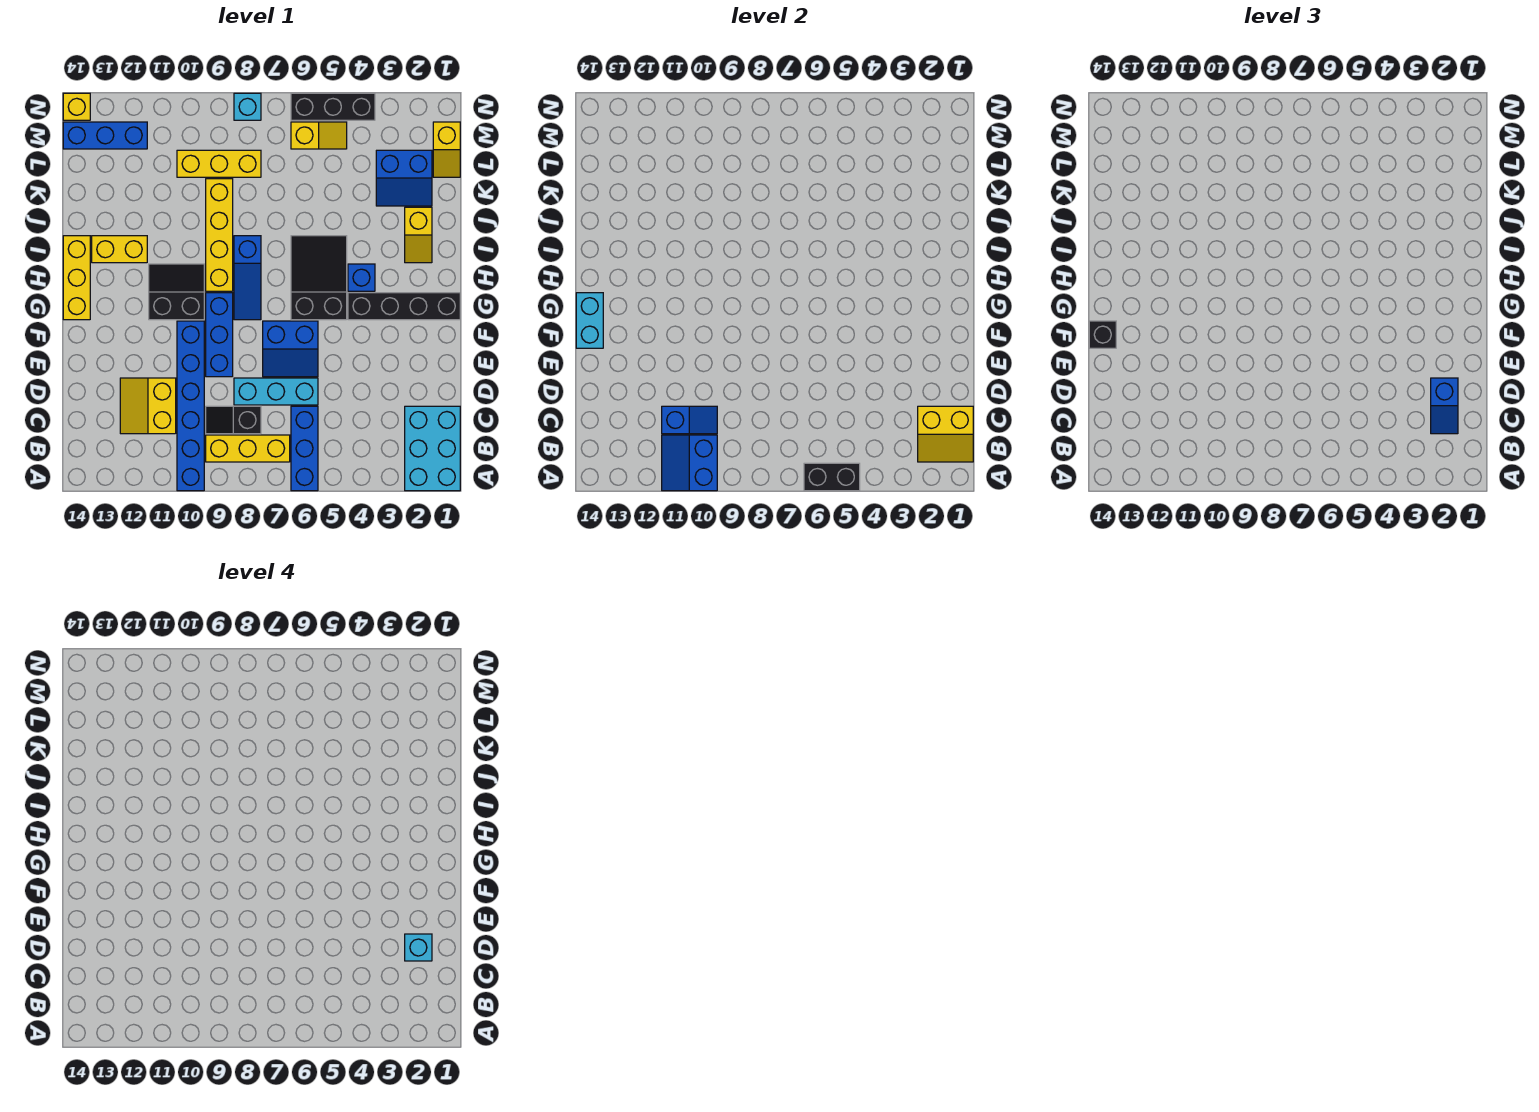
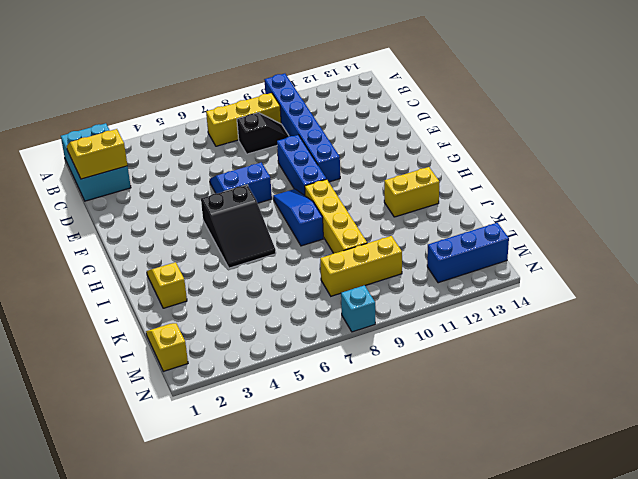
none -> blue 1x3 brick [291,406,318,491]
none -> yellow 2x2 slope [120,378,176,434]
none -> cyan 1x3 brick [234,378,318,405]
none -> black 1x4 brick [348,293,460,320]

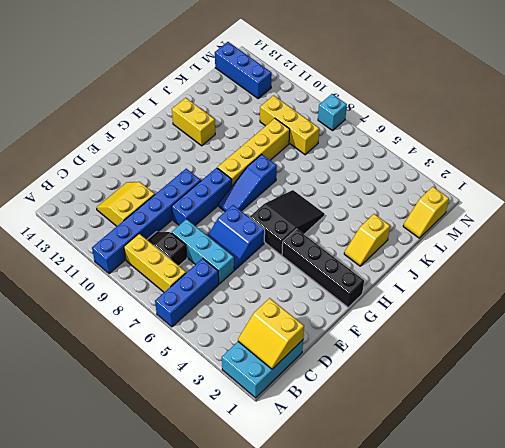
none -> black 2x2 slope [149,264,204,320]
none -> yellow 1x3 brick [63,236,90,320]
none -> blue 1x1 brick [348,264,375,291]
none -> blue 2x2 slope [376,150,432,206]

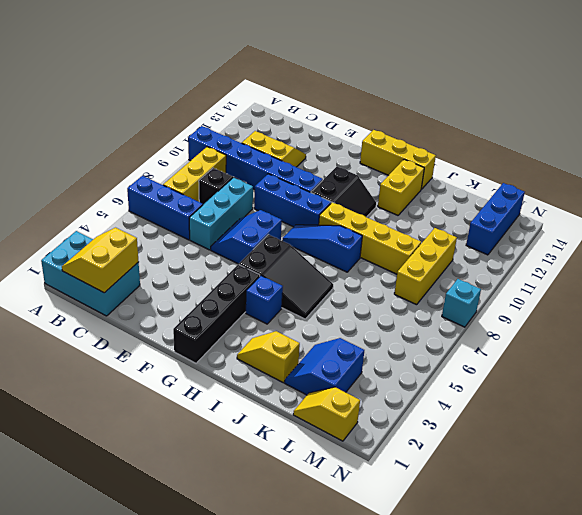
none -> yellow 1x2 slope [291,122,347,149]
none -> black 1x3 brick [291,93,375,120]
none -> yellow 1x1 brick [63,93,90,120]
none -> black 1x2 brick [804,463,860,491]

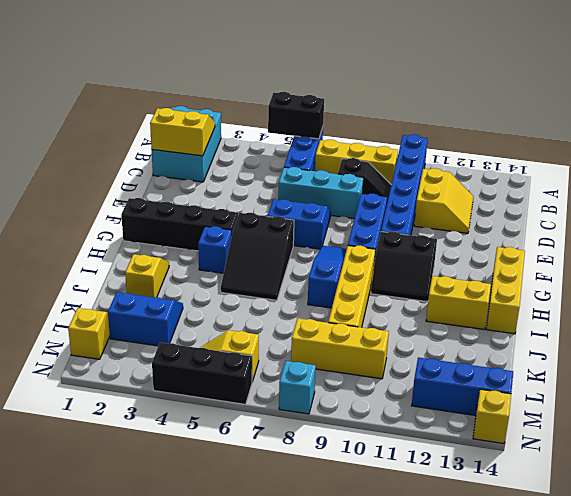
none -> blue 2x2 slope [662,435,717,491]
none -> blue 1x2 slope [662,406,717,434]
none -> cyan 1x2 brick [576,293,603,348]
none -> blue 1x2 slope [1431,378,1458,434]

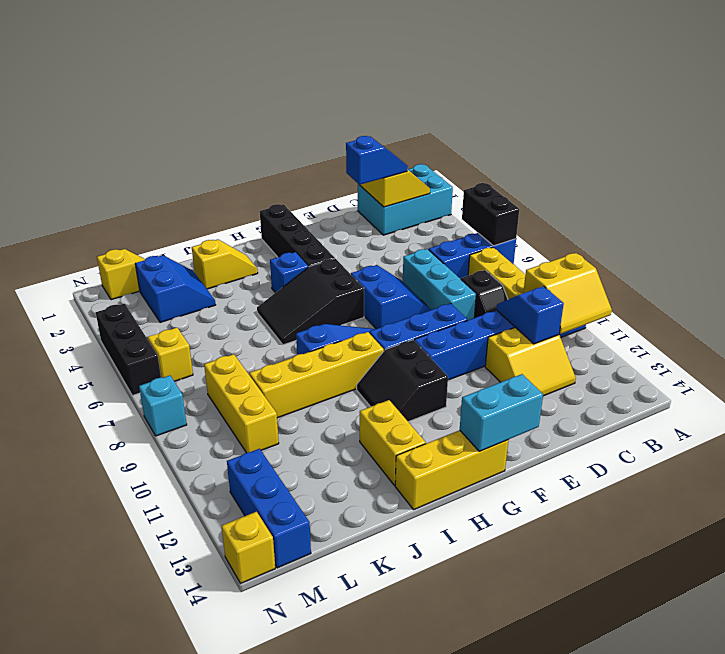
yellow 2x2 slope [523,253,612,334] -> blue 2x2 slope [662,435,717,491]
none -> black 1x1 brick [1089,321,1116,348]
none -> cyan 1x1 brick [405,934,432,961]

